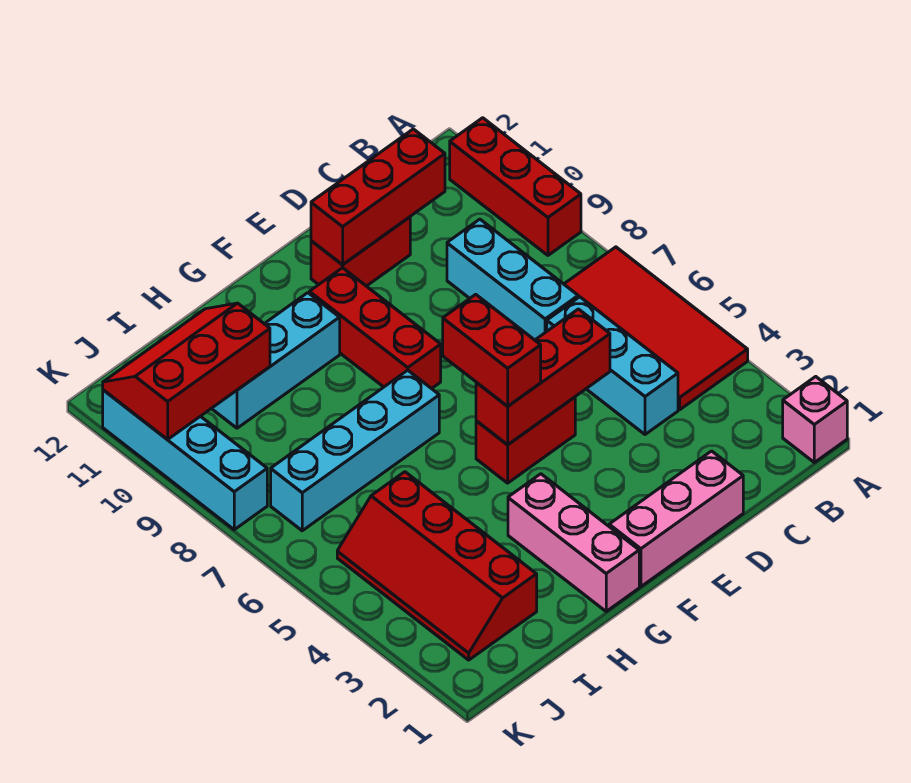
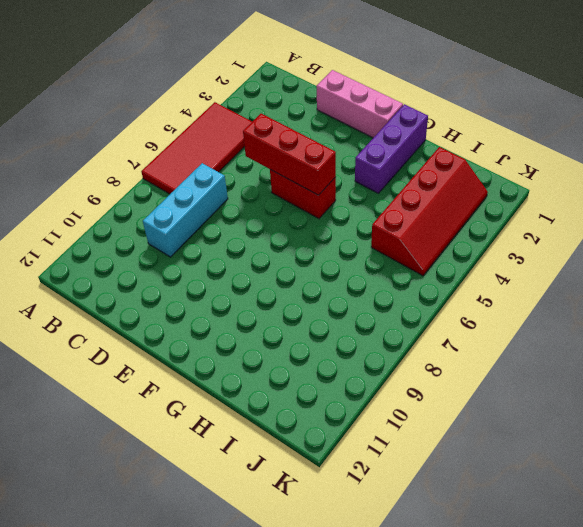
purple 1x3 brick [355,104,428,193] -> pink 1x3 brick [508,474,639,611]
none -> pink 1x1 brick [783,377,847,462]
none -> red 1x3 brick [450,118,581,255]
none -> cyan 1x3 brick [547,297,678,434]

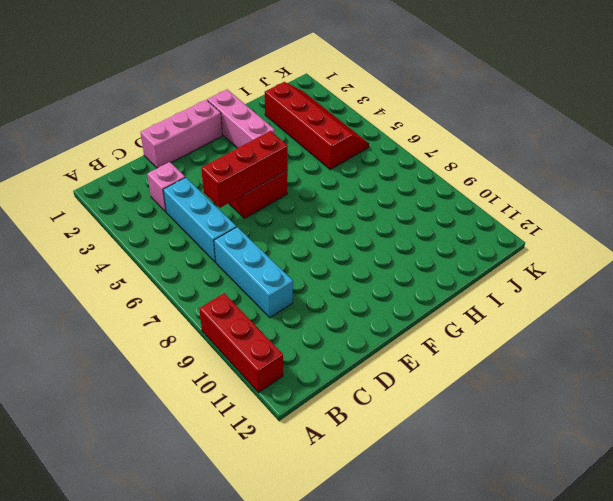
pink 1x1 brick [147,162,185,212] -> pink 1x1 brick moved to [783,377,847,462]
none -> red 2x4 tile [564,247,748,410]
none -> red 1x2 brick [311,217,410,286]
none -> red 1x3 brick [309,268,441,389]

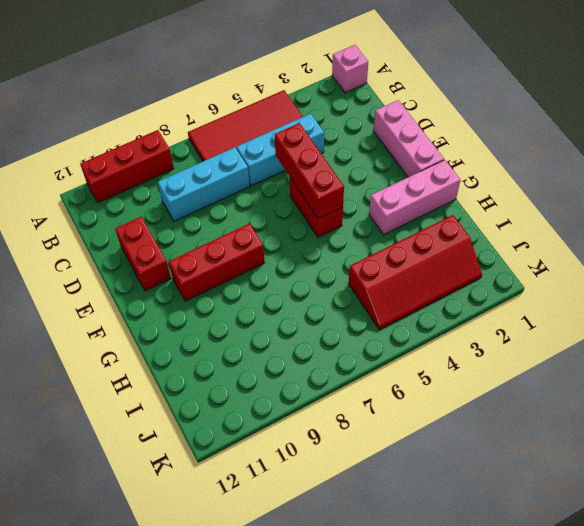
none -> cyan 1x4 brick [271,370,439,531]
none -> cyan 1x3 brick [211,293,340,428]
none -> cyan 1x4 brick [103,390,267,530]

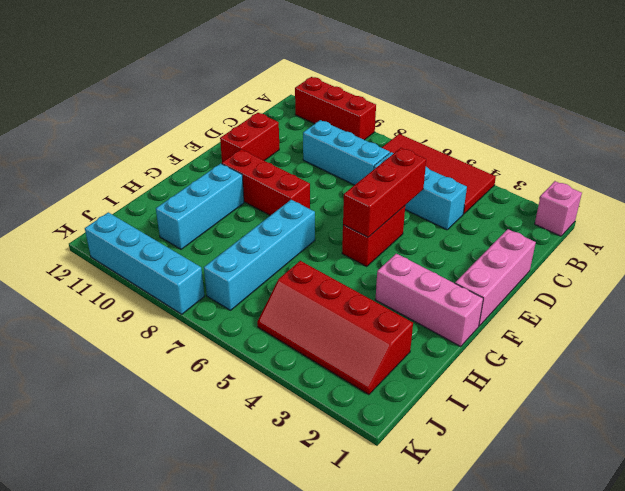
none -> red 1x3 brick [311,129,445,265]
none -> red 2x3 slope [103,303,270,440]
none -> red 1x2 brick [443,294,541,406]

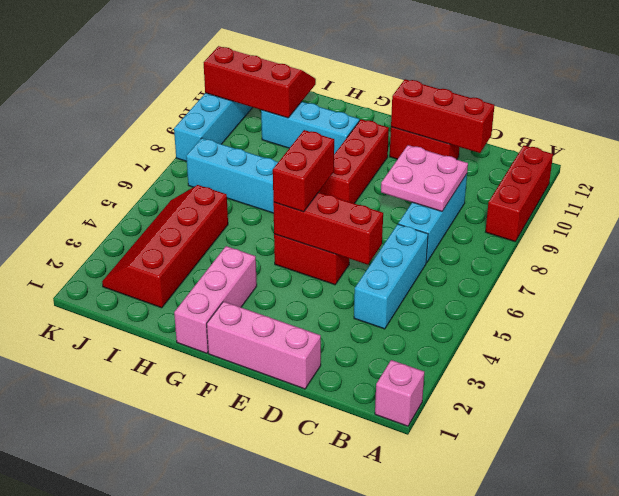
pink 2x2 plate [381,145,468,211] -> none
none -> red 2x4 tile [564,247,748,410]

